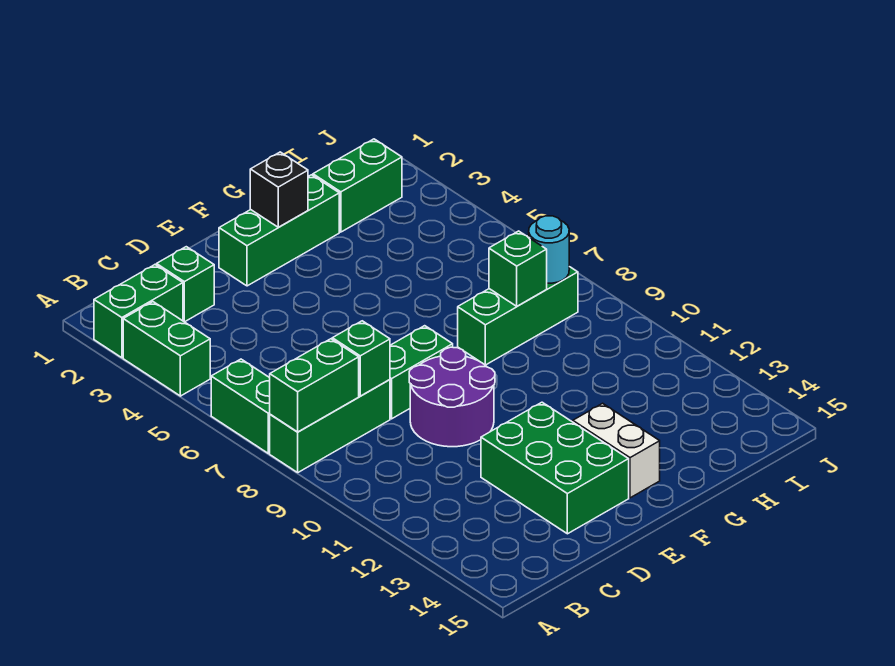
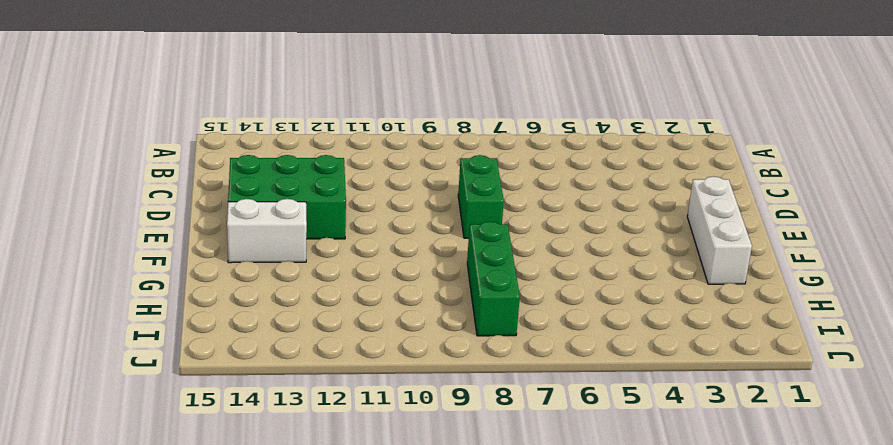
white 1x3 brick [687,176,752,284] -> green 1x3 brick [219,175,339,286]
none -> green 1x2 brick [94,265,183,358]
none -> green 1x2 brick [123,302,210,396]
none -> green 1x2 brick [211,359,270,453]

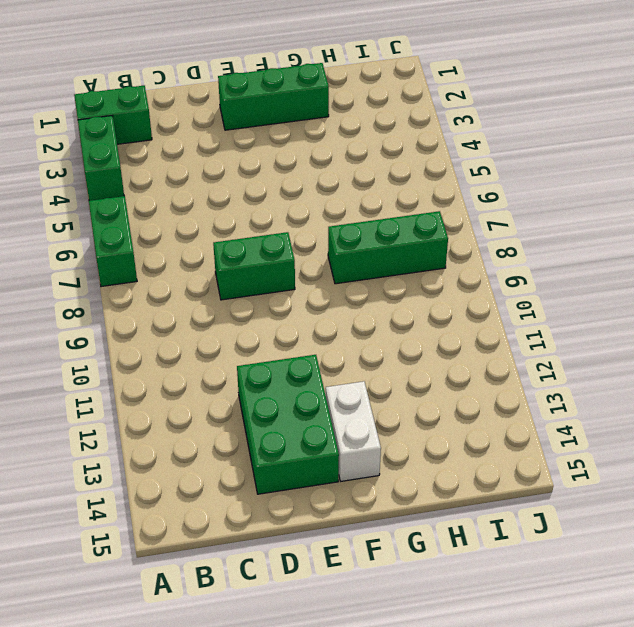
none -> green 1x3 brick [270,380,390,472]
none -> green 1x1 brick [157,247,214,322]
none -> purple 2x2 round brick [409,347,495,447]

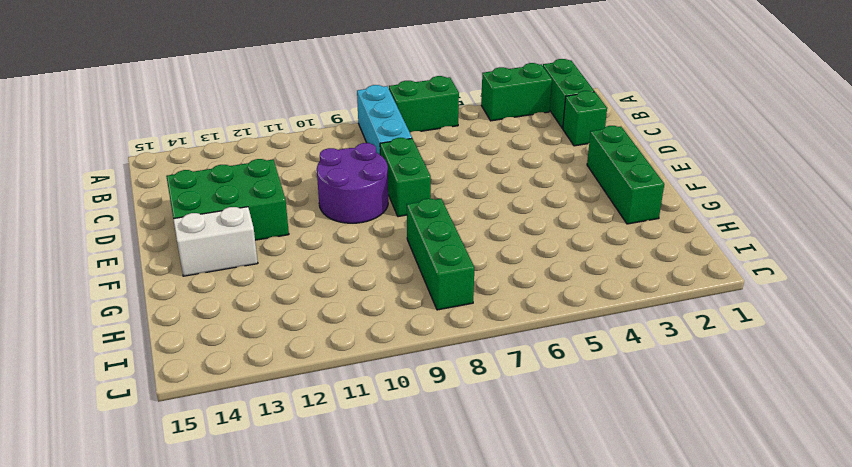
cyan 1x3 brick [357,85,412,154] -> green 1x3 brick [270,380,390,472]
none -> green 1x2 brick [313,139,402,232]
none -> green 1x2 brick [270,339,359,432]
none -> green 1x1 brick [332,321,390,396]

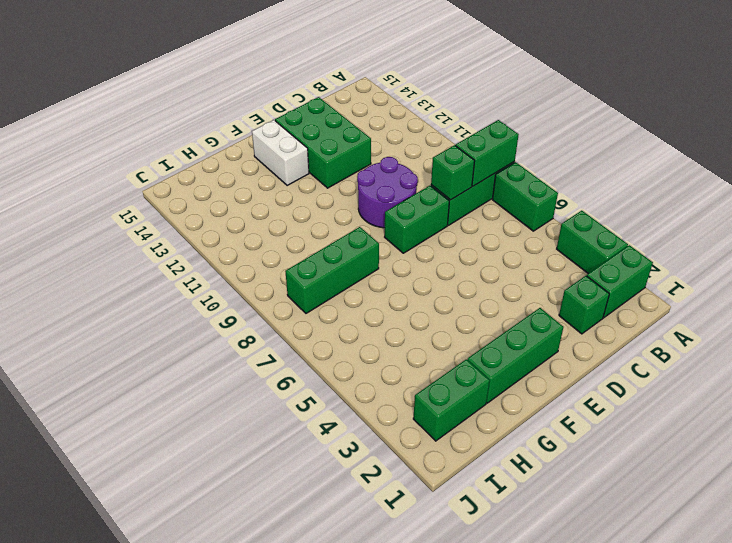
none -> black 1x1 brick [250,152,308,227]
none -> green 1x1 brick [489,231,547,306]
none -> cyan 1x1 round brick [529,216,569,283]

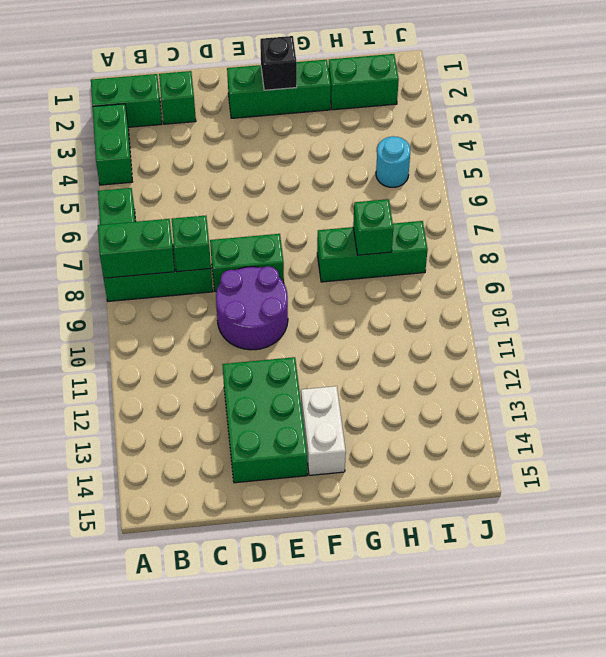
cyan 1x1 round brick [376,136,410,187] -> cyan 1x1 round brick moved to [529,216,569,283]

